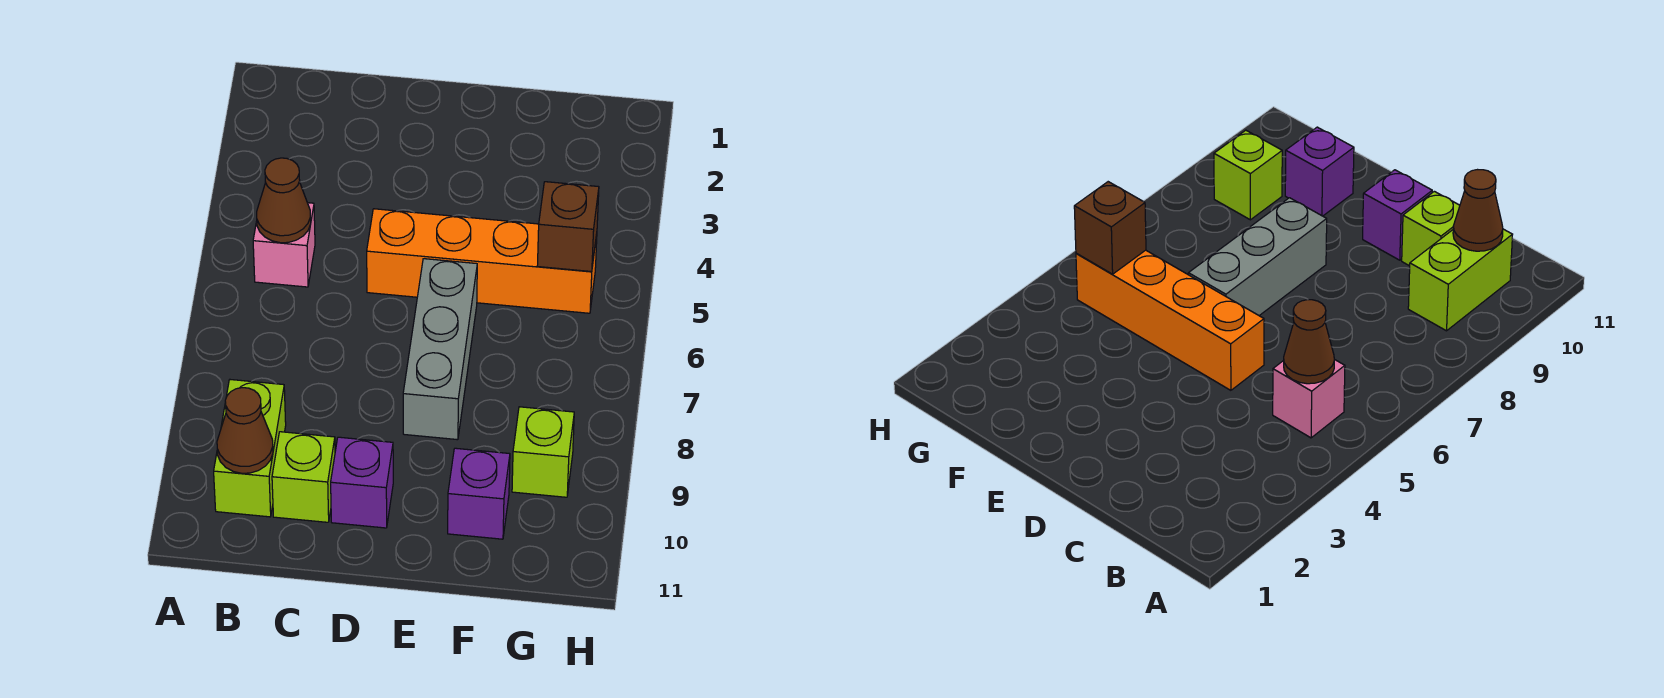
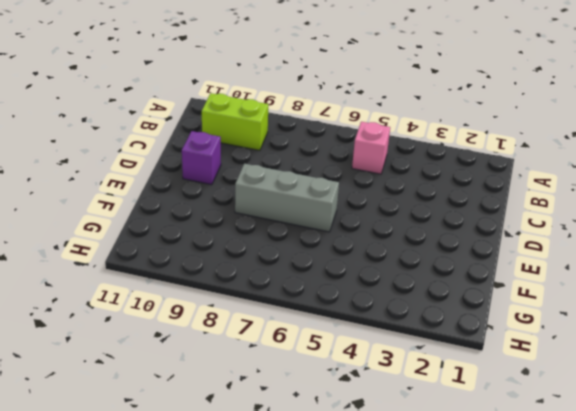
none -> lime 1x1 brick [272,432,335,522]
none -> orange 1x4 brick [367,209,597,313]

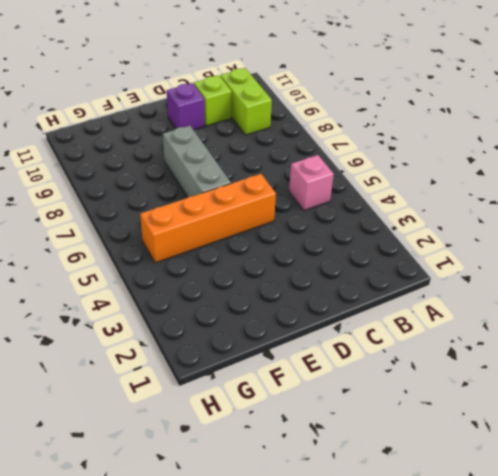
none -> purple 1x1 brick [448,448,510,539]
none -> lime 1x1 brick [512,407,574,497]

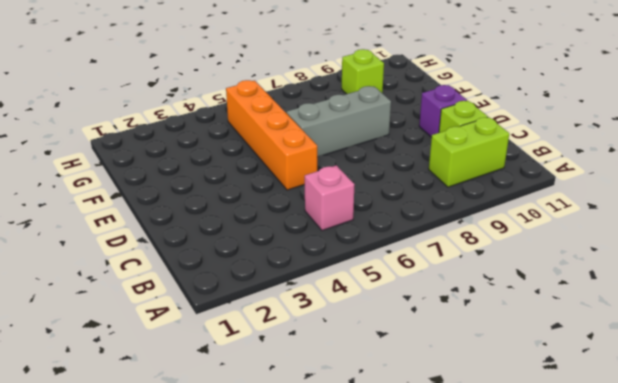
none -> purple 1x1 brick [448,448,510,539]
none -> brown 1x1 cone [257,158,311,243]

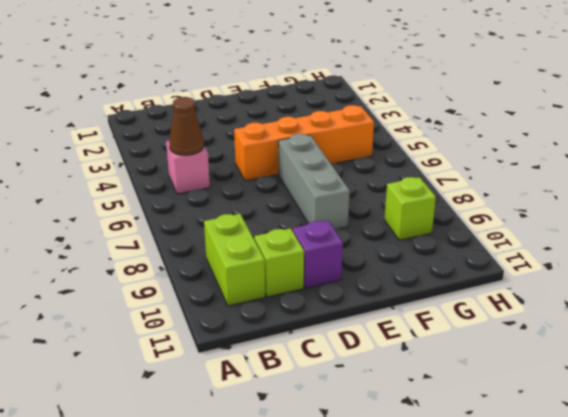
none -> purple 1x1 brick [448,448,510,539]
none -> brown 1x1 cone [217,388,273,473]

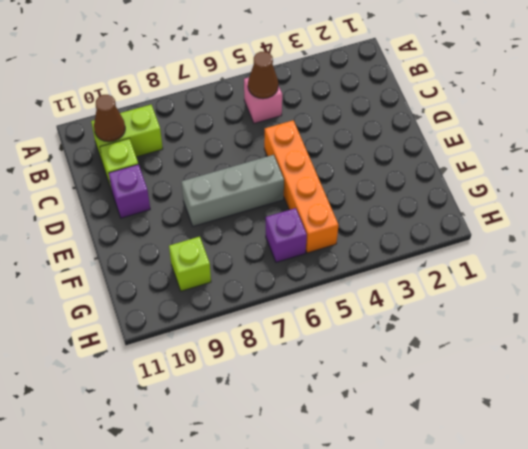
purple 1x1 brick [266,208,307,262] -> purple 1x1 brick moved to [448,448,510,539]
none -> brown 1x1 brick [537,182,599,272]

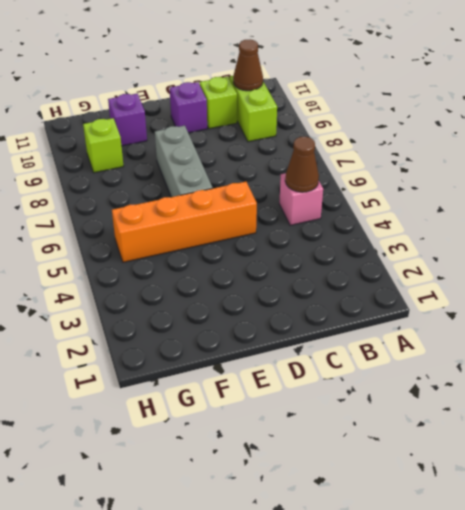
none -> brown 1x1 brick [537,182,599,272]

